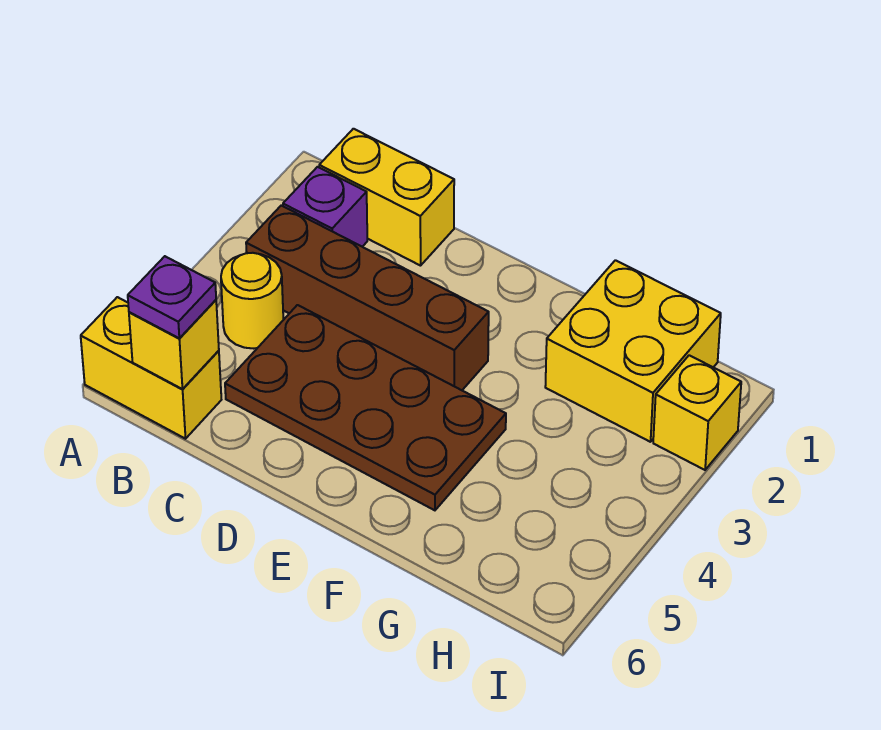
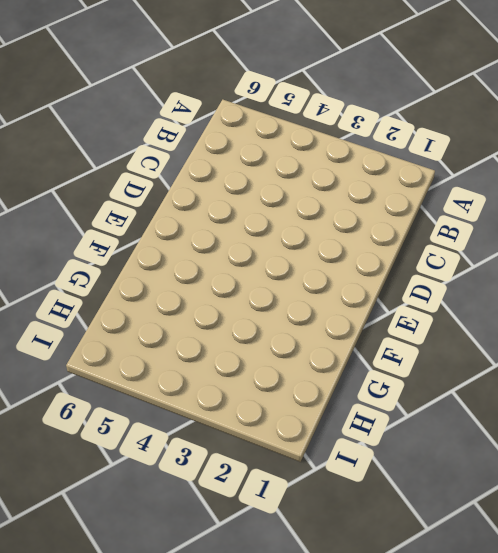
none -> yellow 1x2 brick [81,297,221,439]
none -> yellow 1x2 brick [319,129,454,266]

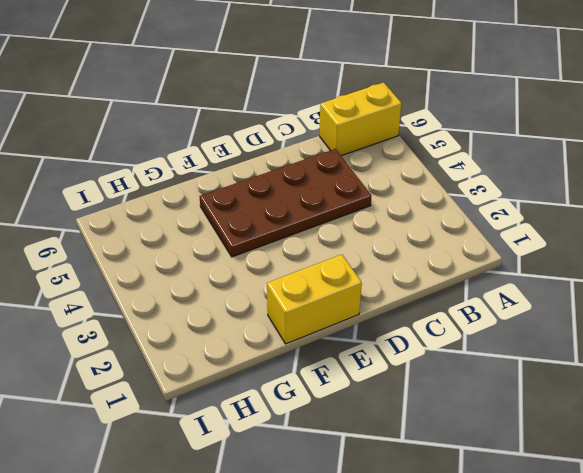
yellow 1x2 brick [267,254,362,344] -> yellow 1x2 brick moved to [319,129,454,266]
none -> purple 1x1 brick [283,167,367,247]
none -> brown 1x4 brick [246,205,489,390]

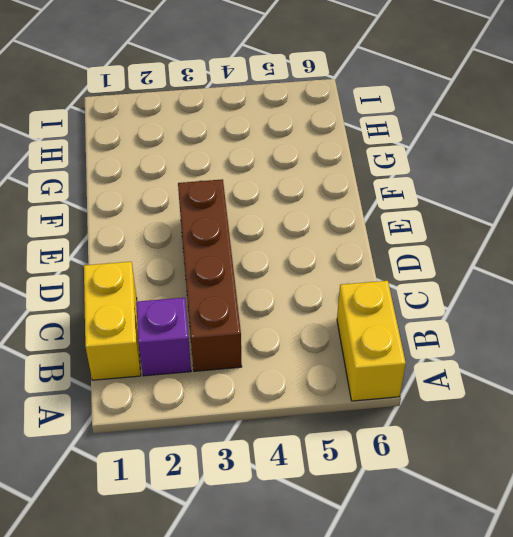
none -> yellow 1x1 round brick [221,253,283,349]
none -> brown 2x4 plate [225,305,506,510]

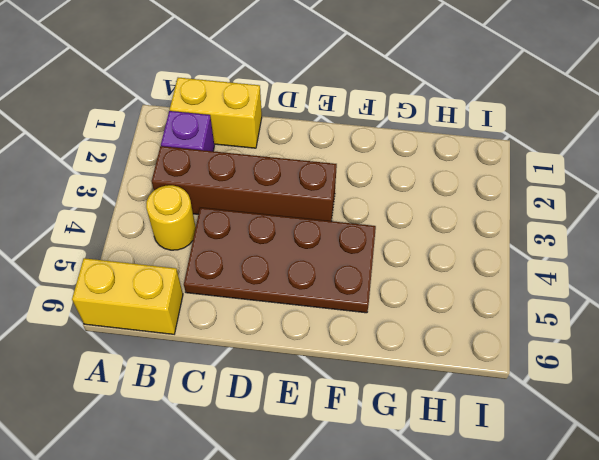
none -> yellow 2x2 brick [545,260,721,442]
none -> yellow 1x1 brick [653,355,741,470]

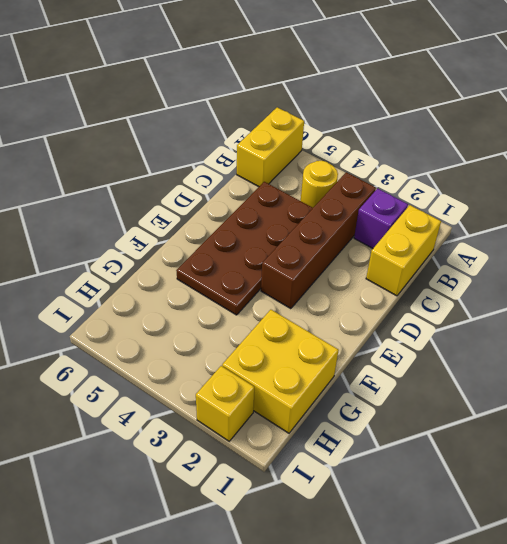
none -> yellow 1x1 brick [129,300,219,389]
none -> purple 1x1 plate [128,256,216,338]

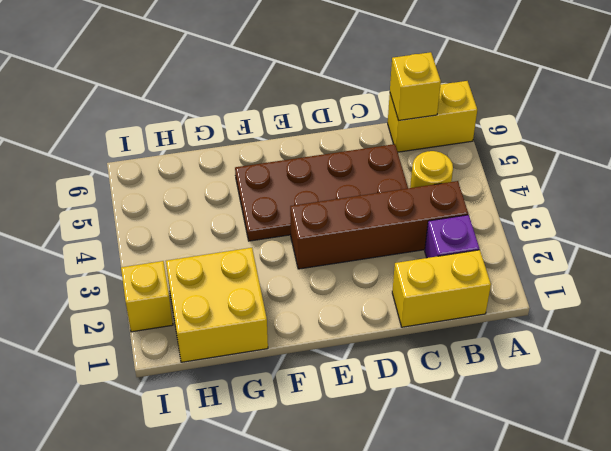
none -> purple 1x1 plate [128,256,216,338]

